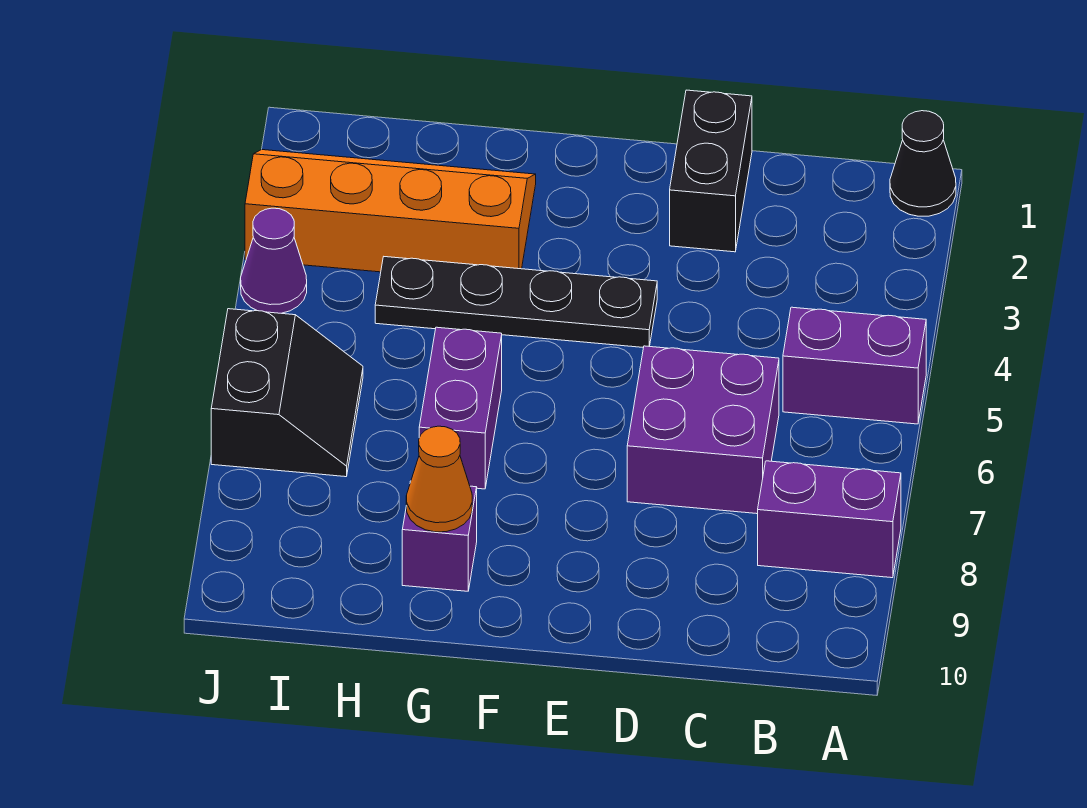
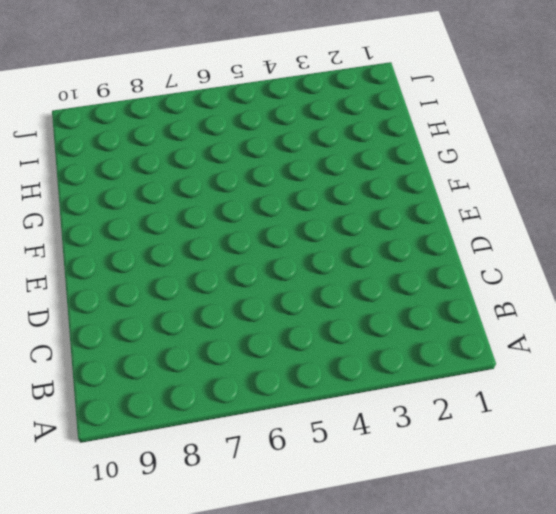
none -> black 1x1 cone [890,111,956,216]
none -> purple 1x2 brick [783,307,926,424]
none -> purple 1x2 brick [758,461,901,578]

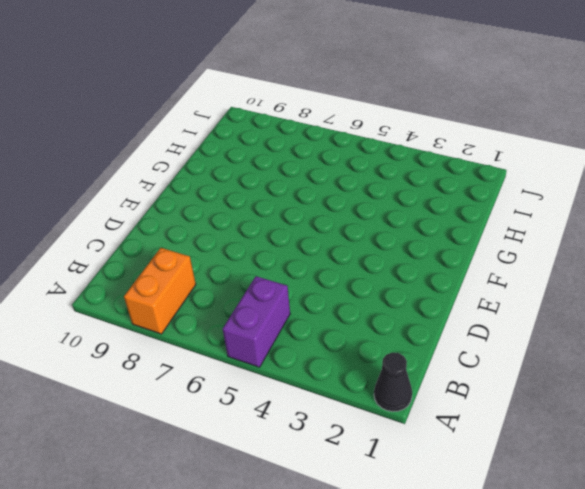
orange 1x2 brick [124,248,196,334] -> purple 1x2 brick [758,461,901,578]
none -> purple 2x2 brick [627,346,779,514]
none -> black 1x2 brick [670,90,752,252]
none -> black 1x4 plate [375,257,657,348]

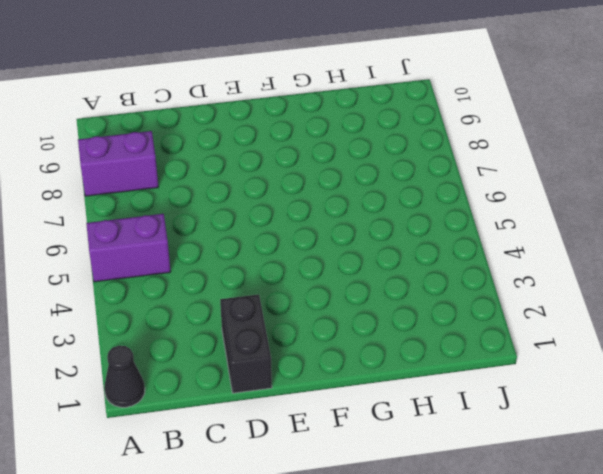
none -> purple 2x2 brick [627,346,779,514]
none -> black 1x4 plate [375,257,657,348]
none -> orange 2x4 slope [245,150,536,272]

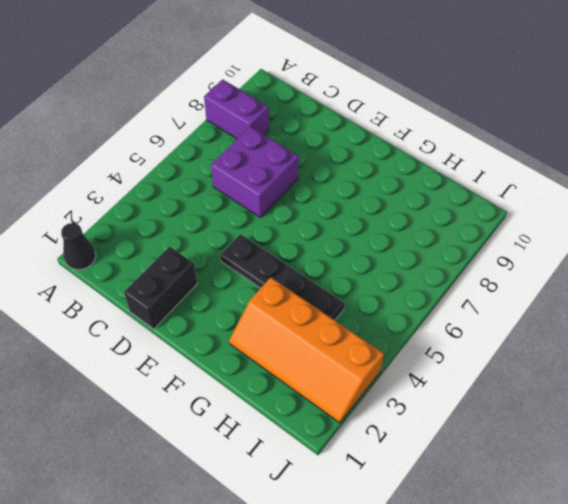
none -> purple 1x2 brick [783,307,926,424]
none -> purple 1x2 brick [419,327,502,489]
none -> purple 1x1 brick [402,481,477,591]

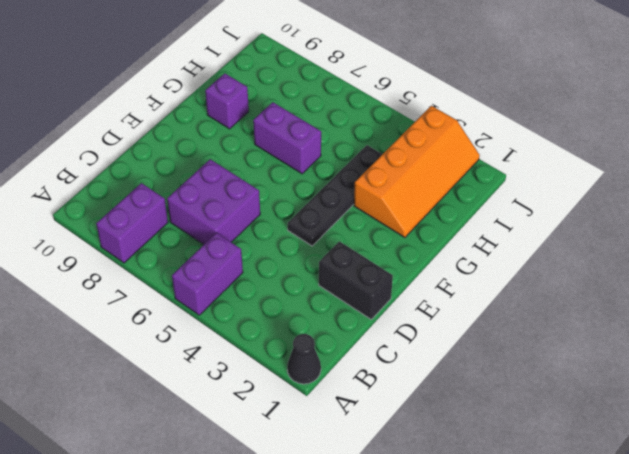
none -> black 2x2 slope [211,309,363,477]
none -> purple 1x1 cone [241,208,307,313]
none -> orange 1x1 cone [406,426,472,532]

